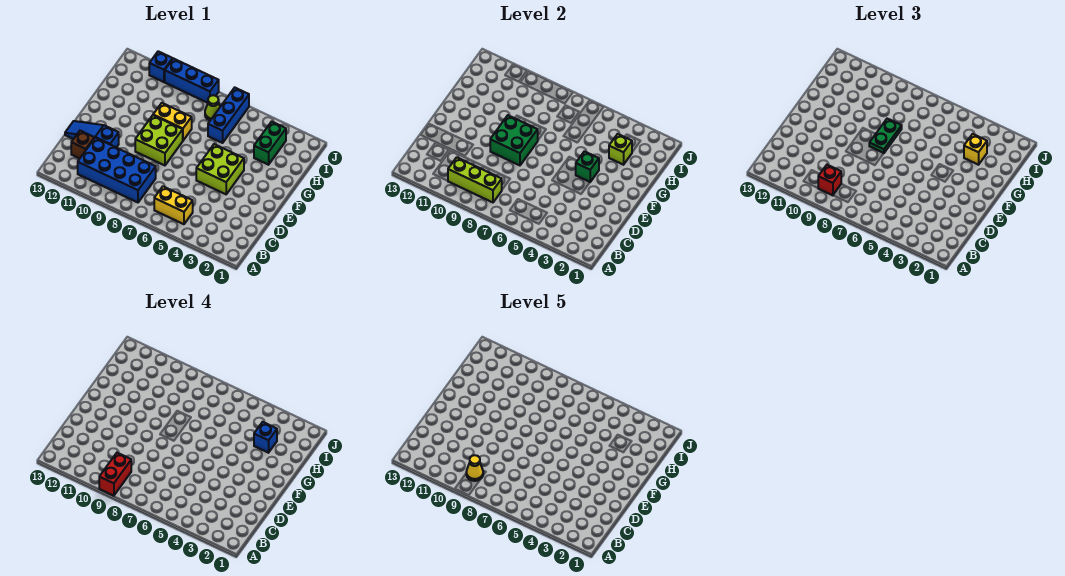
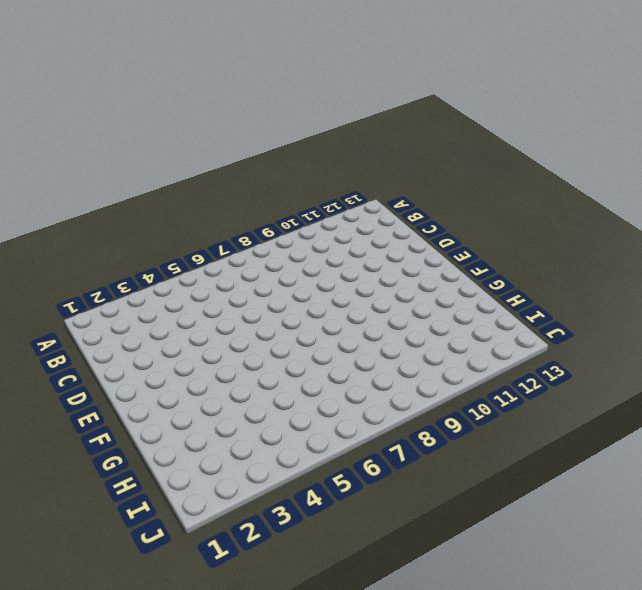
none -> yellow 1x2 brick [154,186,193,224]
none -> blue 2x4 brick [78,138,156,202]
none -> brown 1x1 brick [71,131,94,158]

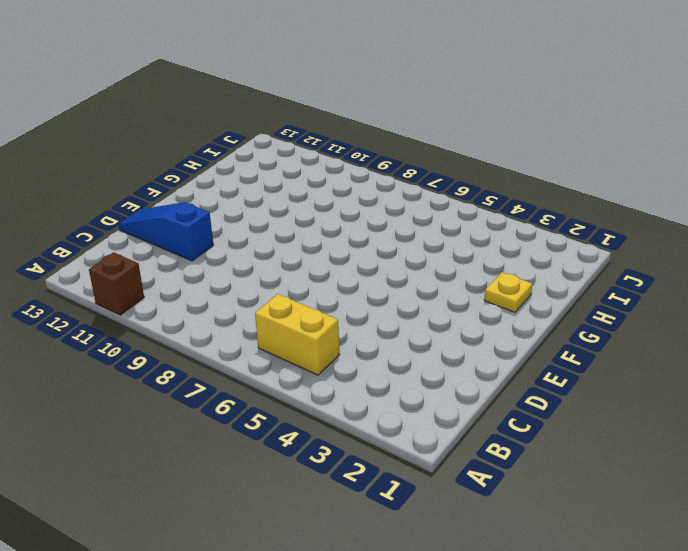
brown 1x1 brick [89,252,144,315] -> brown 1x1 brick moved to [71,131,94,158]
yellow 1x1 plate [484,272,532,312] -> none
none -> blue 2x4 brick [78,138,156,202]
none -> lime 2x2 brick [196,144,244,194]
none -> lime 2x2 brick [135,115,183,165]

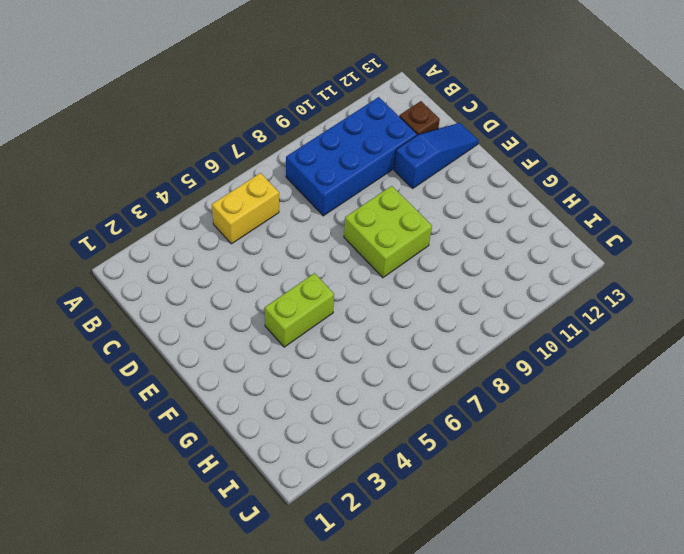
lime 1x2 brick [265,273,334,347] -> lime 2x2 brick [196,144,244,194]
none -> yellow 1x2 brick [153,103,192,140]
none -> green 1x2 brick [254,122,286,165]
none -> blue 1x3 brick [208,88,249,143]

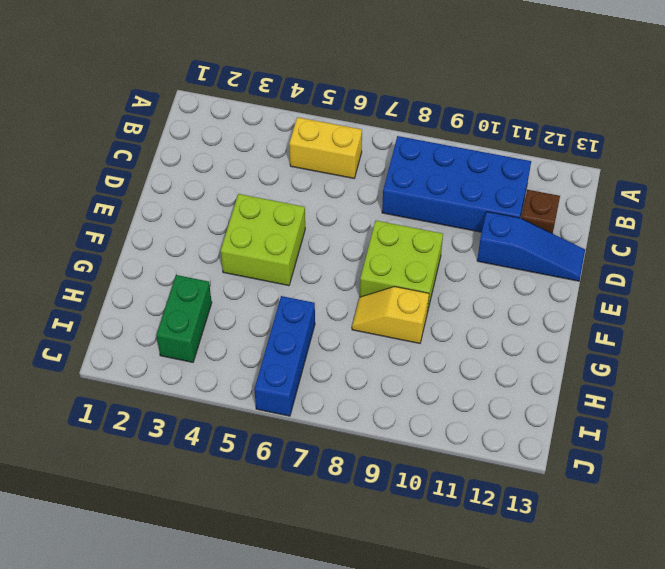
yellow 1x2 slope [352,287,429,343] -> yellow 1x2 brick [153,103,192,140]
none -> lime 1x1 cone [205,95,220,120]
none -> blue 1x3 brick [165,59,219,103]
none -> blue 1x1 brick [149,51,173,82]

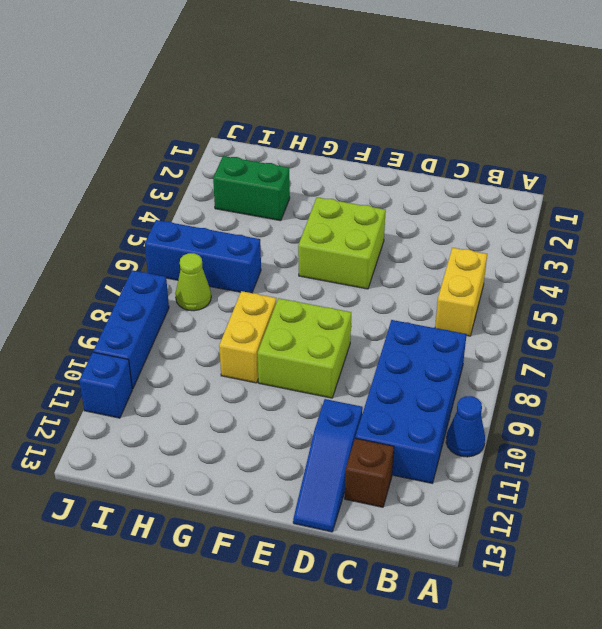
blue 1x1 cone [446,396,485,457] -> none
none -> lime 1x3 brick [448,157,502,202]
none -> green 2x2 brick [490,115,538,165]
none -> green 1x1 brick [576,151,599,182]

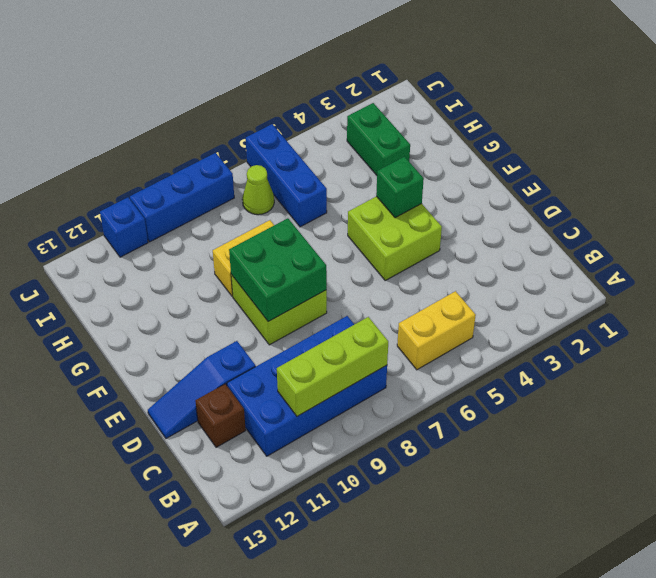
none -> lime 1x1 brick [609,134,632,165]
none -> red 1x1 brick [818,165,841,195]
none -> green 1x2 plate [869,119,902,153]

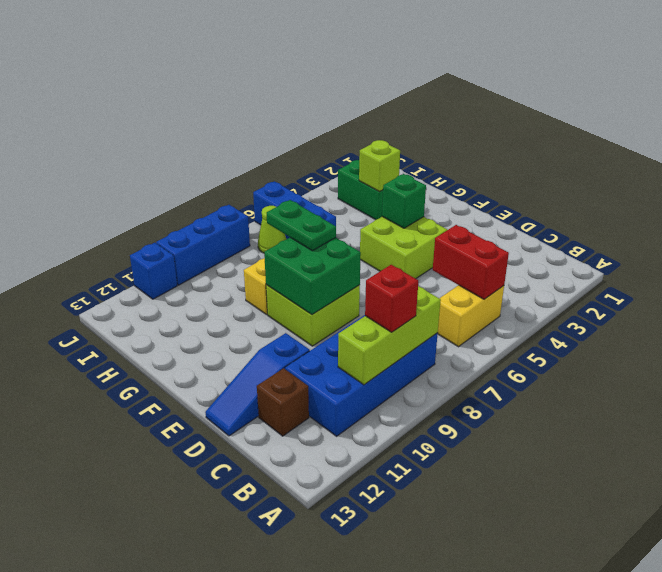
red 1x2 brick [433,225,509,299] -> red 1x2 brick moved to [99,453,131,496]
none -> yellow 1x1 brick [964,134,987,165]
none -> blue 1x1 brick [254,422,277,453]
none -> yellow 1x1 cone [466,455,483,481]

